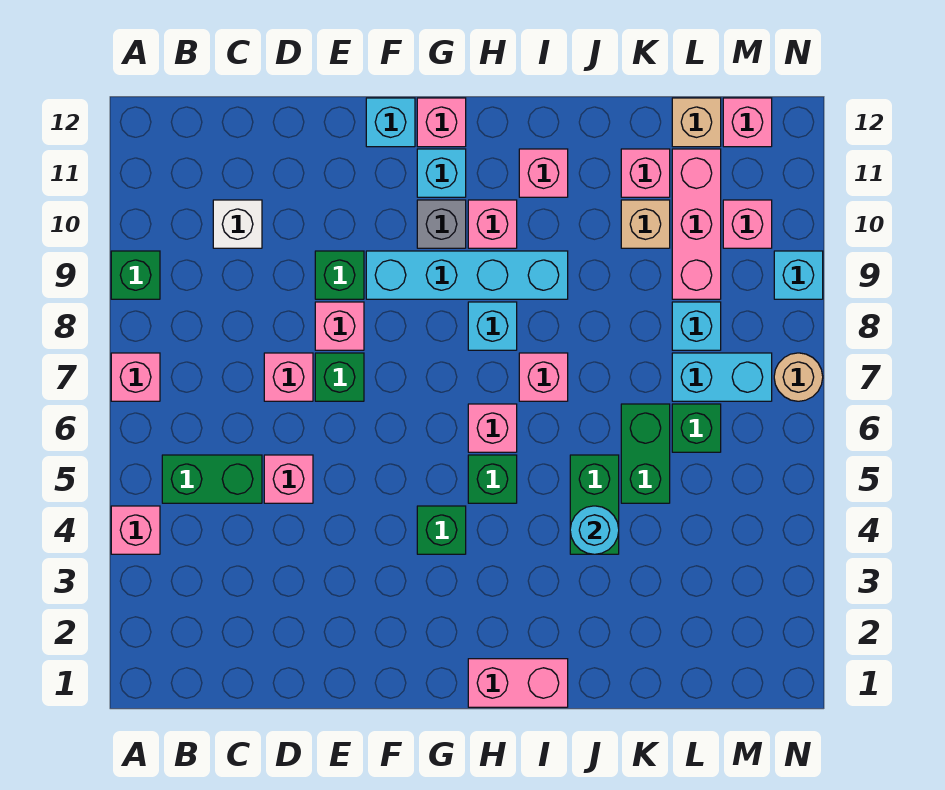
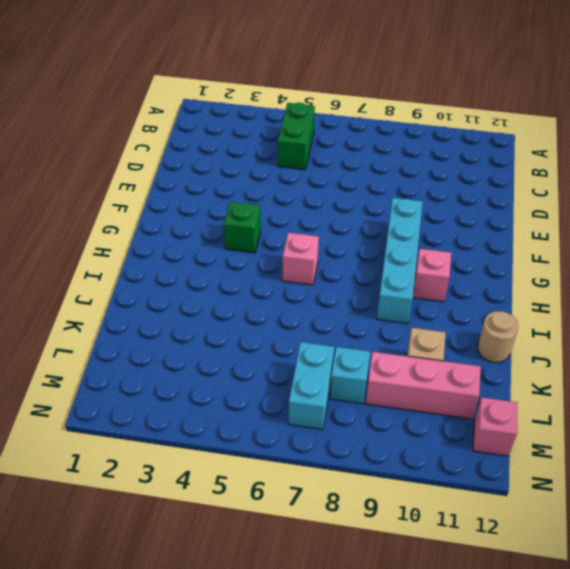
tan 1x1 round brick [478,311,518,362] -> tan 1x1 round brick moved to [774,353,823,401]
none -> pink 1x1 brick [111,506,160,554]
none -> pink 1x1 brick [111,353,160,401]
none -> green 1x1 brick [111,251,160,299]
none -> white 1x1 brick [213,200,262,248]

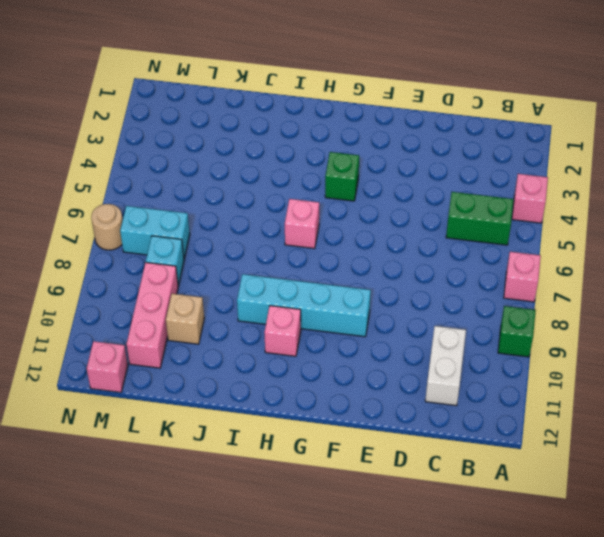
white 1x2 brick [425,326,466,406] -> white 1x1 brick [213,200,262,248]
none -> pink 1x1 brick [264,455,313,503]
none -> pink 1x1 brick [264,353,313,401]
none -> green 1x1 brick [315,353,364,401]
none -> pink 1x1 brick [315,302,364,350]

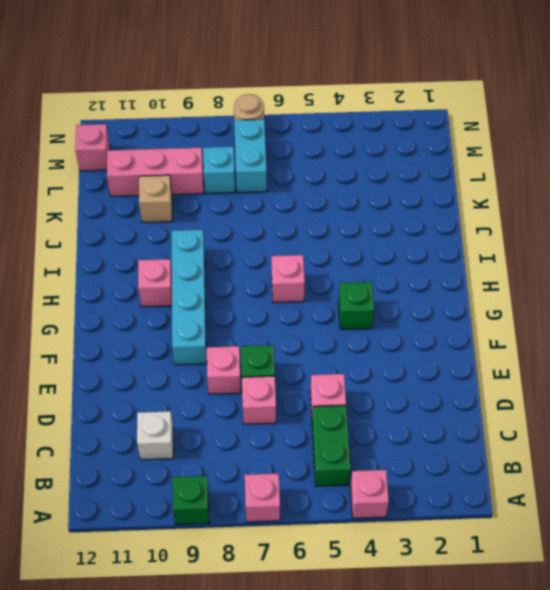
none -> green 1x1 brick [315,251,364,299]
none -> cyan 1x1 brick [366,98,415,147]
none -> grey 1x1 brick [417,200,466,248]
none -> cyan 1x1 brick [417,149,466,197]

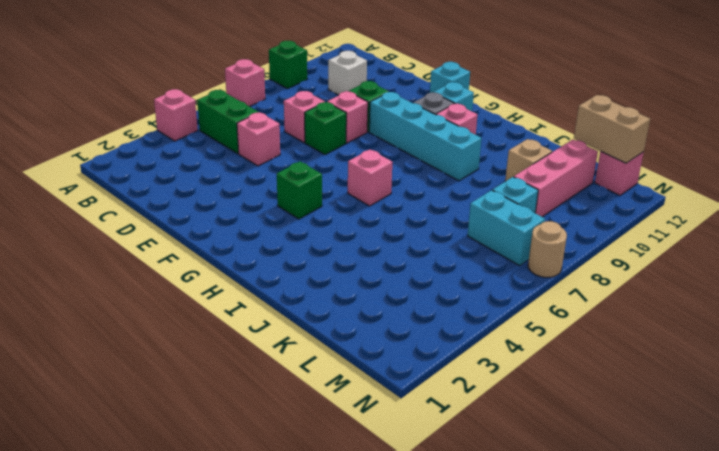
tan 1x2 brick [574,95,650,163] -> none
none -> pink 1x1 brick [417,98,466,147]
none -> pink 1x2 brick [468,659,568,707]
none -> green 1x1 brick [468,455,517,503]
none -> cyan 1x1 brick [468,302,517,350]

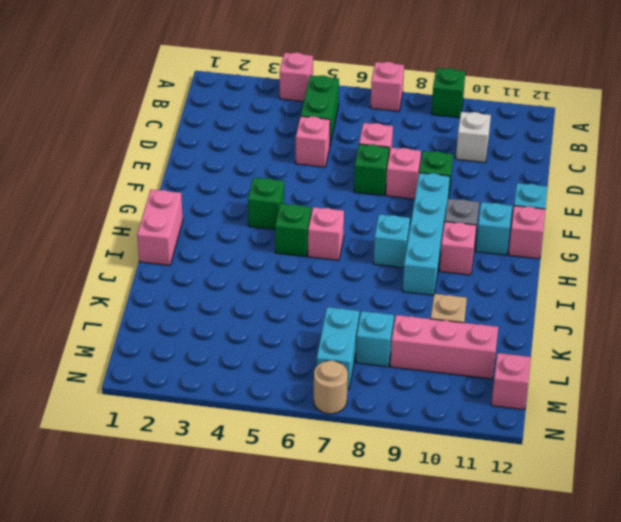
none -> pink 1x1 brick [519,353,568,401]
none -> pink 1x1 brick [519,149,568,197]
none -> green 1x2 brick [570,455,619,554]
none -> green 1x2 brick [621,404,670,503]

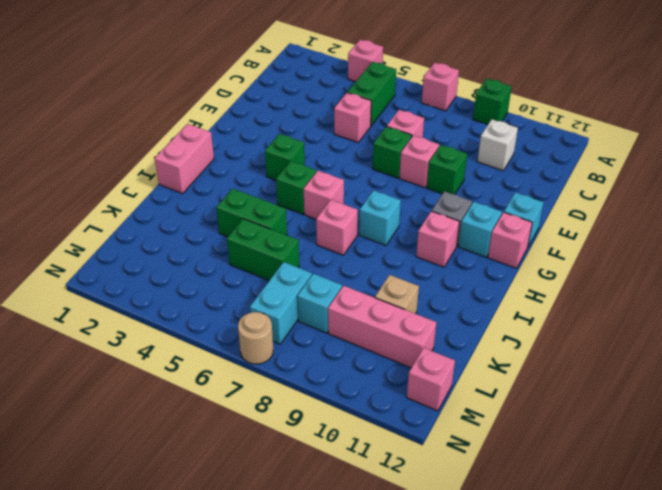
none -> cyan 1x4 brick [366,251,568,299]
none -> pink 1x1 brick [519,149,568,197]
none -> pink 1x1 brick [621,149,670,197]
none -> green 1x1 brick [672,404,721,452]

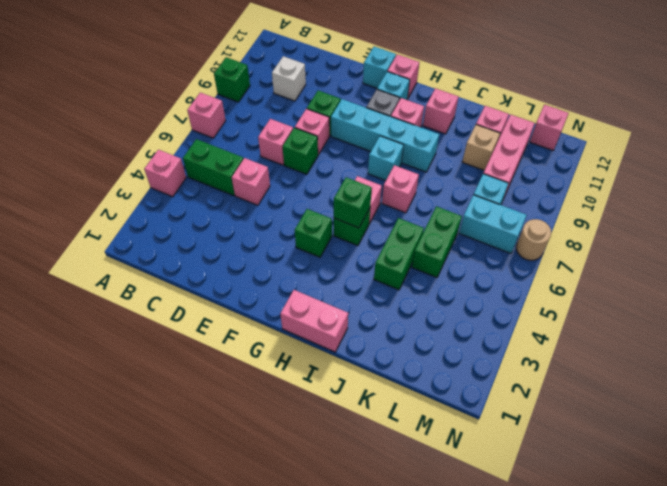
green 1x1 brick [334,177,372,228] -> green 1x1 brick moved to [672,404,721,452]
none -> tan 1x1 brick [672,98,721,147]
none -> pink 1x1 brick [723,200,772,248]
none -> cyan 1x1 brick [774,251,823,299]
none -> cyan 1x1 round brick [570,506,619,554]

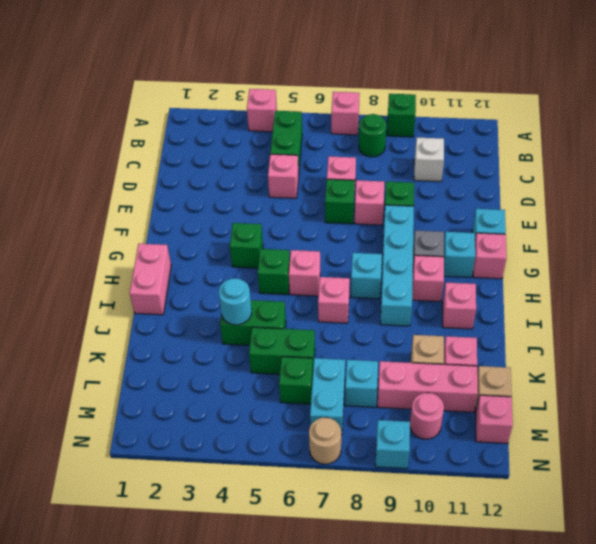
green 1x1 round brick [359,114,386,157] -> none
pink 1x1 round brick [410,393,444,439] -> pink 1x1 brick [723,200,772,248]

